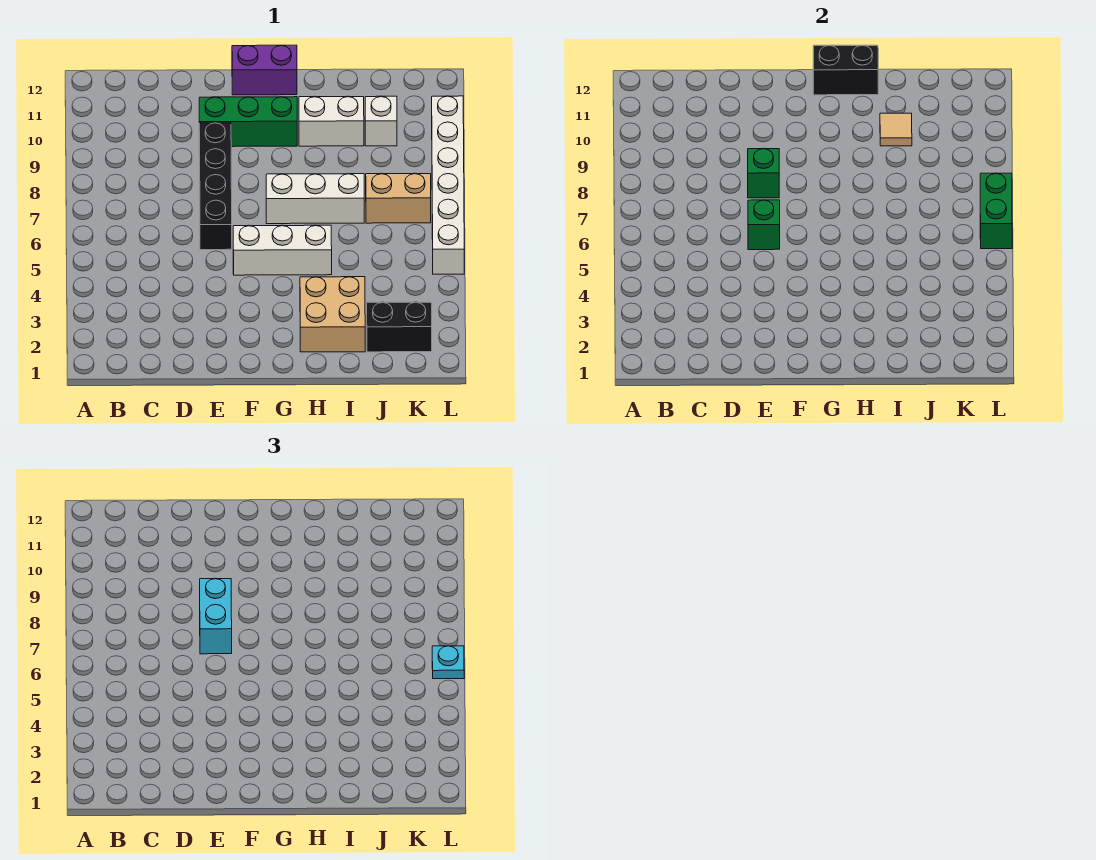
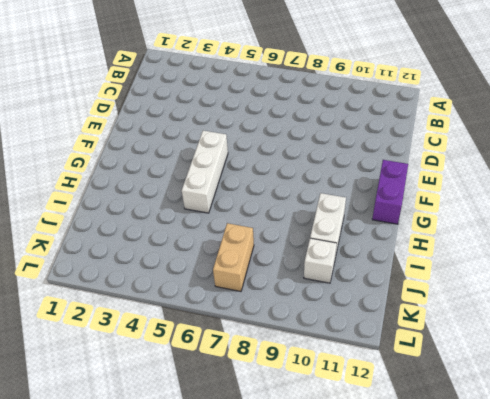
none -> black 1x4 brick [199,123,232,250]
none -> green 1x3 brick [199,97,297,147]
none -> white 1x3 brick [266,174,364,224]

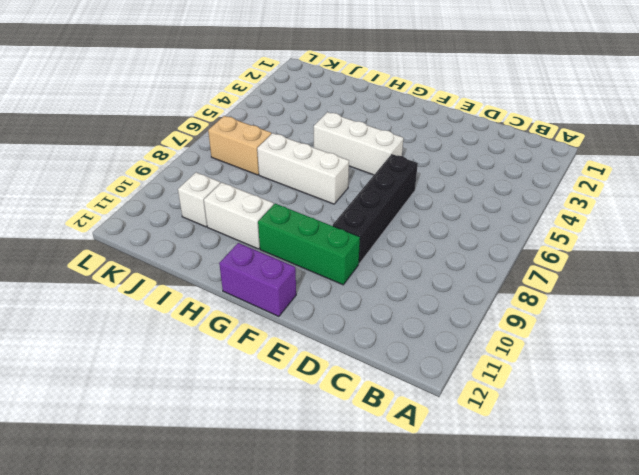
none -> tan 2x2 brick [300,277,365,352]
none -> black 1x2 brick [367,302,432,352]
none -> white 1x6 brick [432,96,464,274]

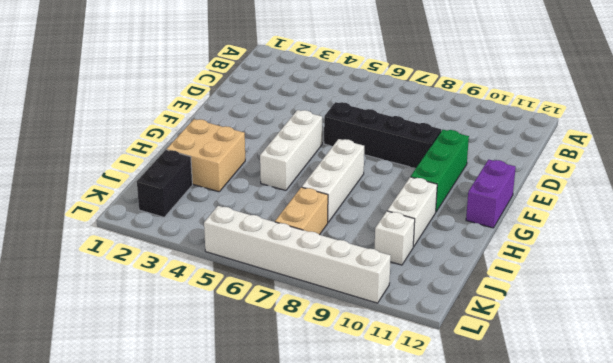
none -> green 1x1 brick [748,200,780,250]
none -> green 1x1 brick [748,149,779,198]
none -> black 1x2 brick [813,45,878,95]

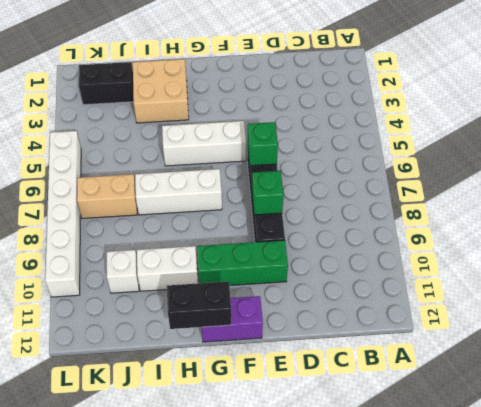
none -> tan 1x1 tile [880,113,912,146]
none -> green 1x2 brick [980,173,1012,249]
none -> cyan 1x2 brick [200,579,232,654]

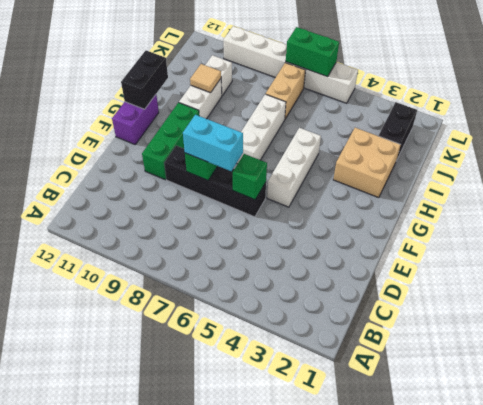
none -> cyan 1x1 plate [432,646,464,679]

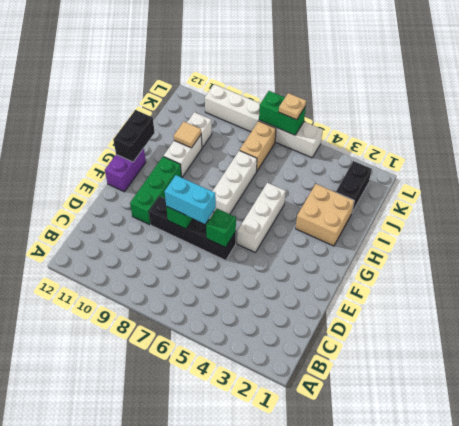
tan 1x1 plate [279,93,306,120] -> cyan 1x1 plate [432,646,464,679]

